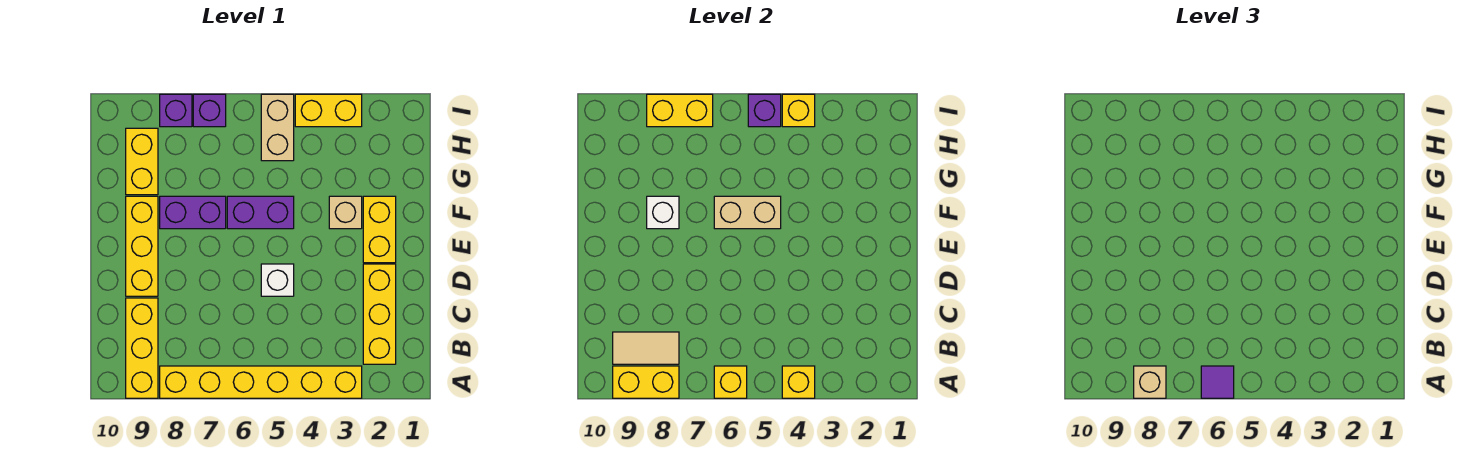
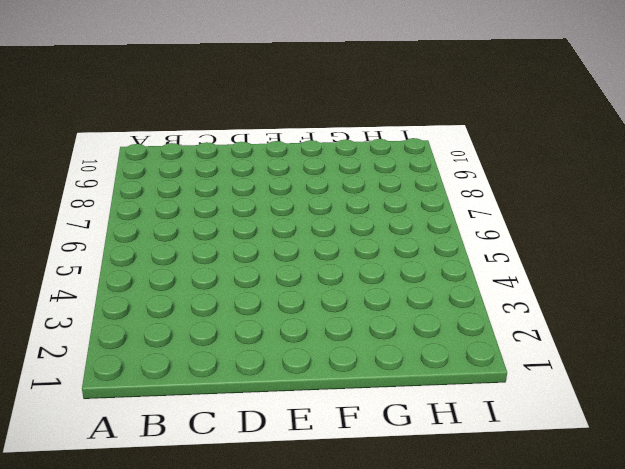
none -> yellow 1x6 brick [160,366,362,398]
none -> yellow 1x3 brick [126,298,158,398]
none -> yellow 1x3 brick [363,264,396,364]

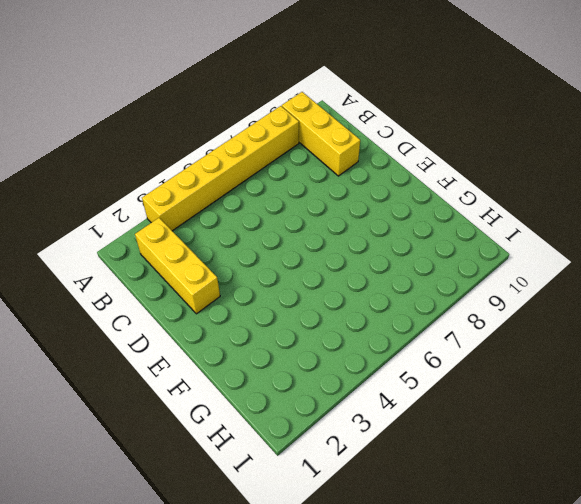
none -> white 1x1 brick [261,264,294,296]
none -> yellow 1x3 brick [126,196,158,296]
none -> yellow 1x2 brick [363,196,396,263]

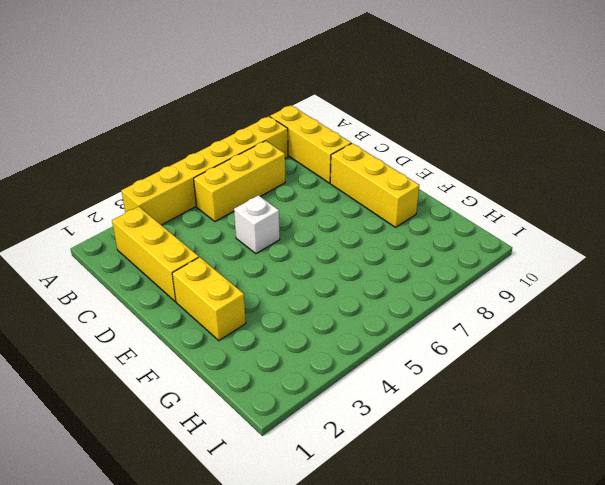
yellow 1x3 brick [194,141,285,221] -> none
none -> tan 1x1 brick [329,196,362,229]
none -> purple 1x2 brick [227,196,294,229]
none -> purple 1x2 brick [160,196,226,229]

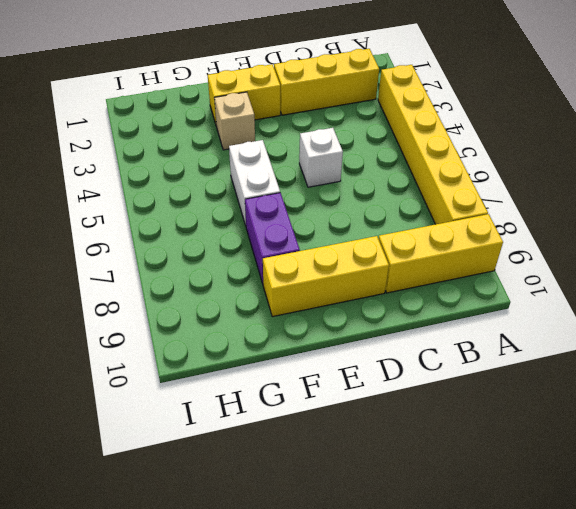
white 1x2 brick [229,140,280,226] -> purple 1x2 brick [227,196,294,229]
none -> yellow 1x2 brick [126,128,158,195]
none -> tan 1x2 brick [261,94,294,161]
none -> yellow 1x2 brick [295,94,362,127]

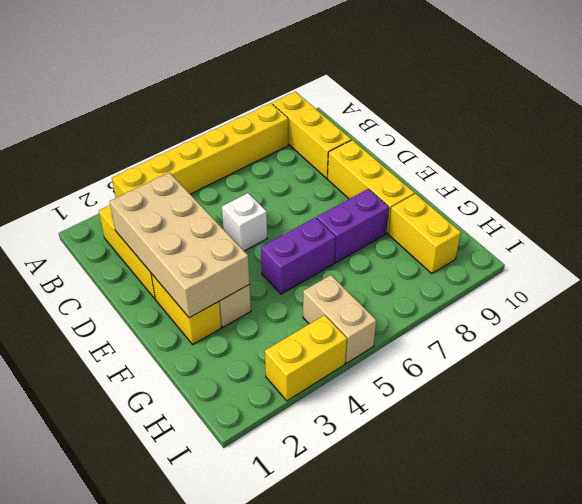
tan 2x4 brick [109,173,250,318] -> none
none -> purple 1x1 brick [193,94,226,127]
none -> purple 1x1 brick [160,94,192,127]
none -> yellow 1x1 brick [782,366,815,398]

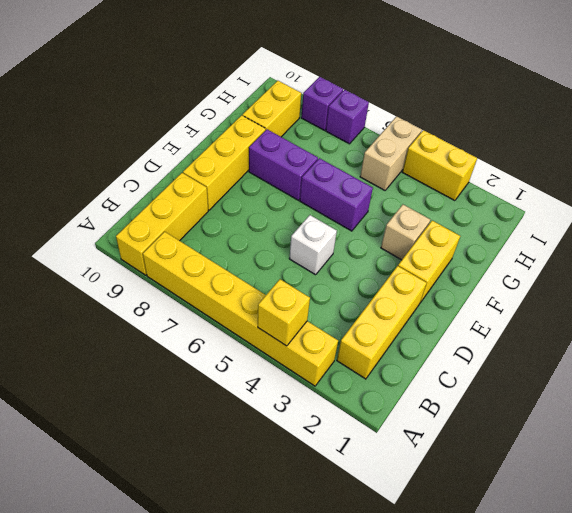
none -> yellow 1x1 brick [714,366,747,398]
none -> yellow 1x2 brick [613,366,679,398]
none -> tan 1x2 tile [613,332,679,364]

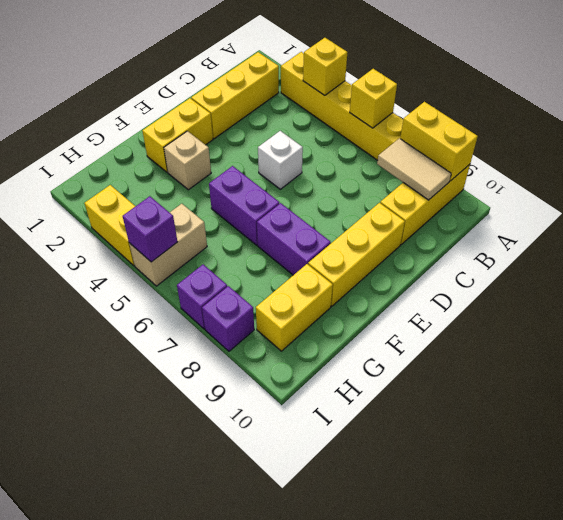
none -> tan 1x2 brick [714,196,781,229]
none -> white 1x1 brick [647,196,679,229]
none -> yellow 1x1 brick [782,94,815,127]

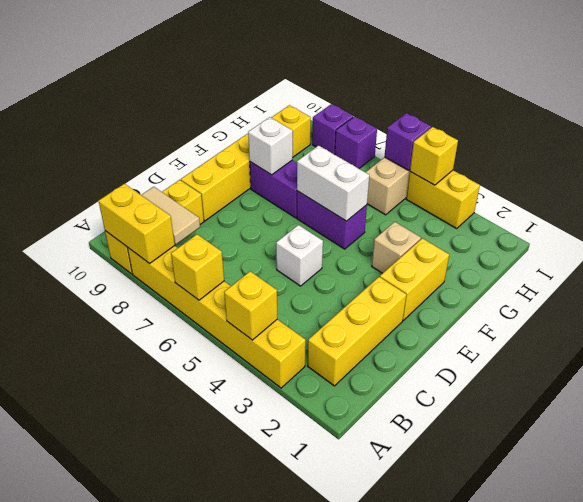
white 1x2 brick [297,146,369,221] -> tan 1x2 brick [714,196,781,229]
none -> yellow 1x2 brick [647,94,713,127]
none -> purple 1x1 tile [1201,366,1234,398]
none -> tan 1x1 brick [1134,366,1166,398]

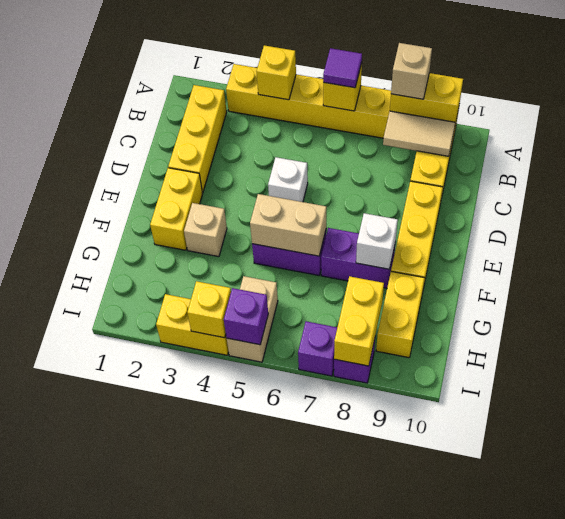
yellow 1x2 brick [334,276,384,366] -> yellow 1x2 brick turned to [647,94,713,127]

